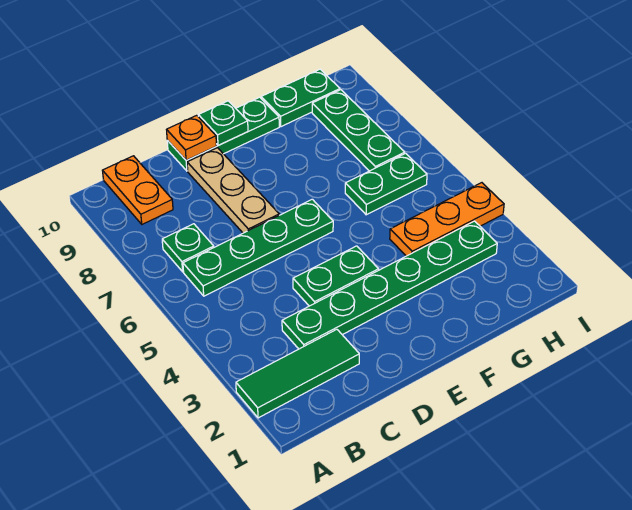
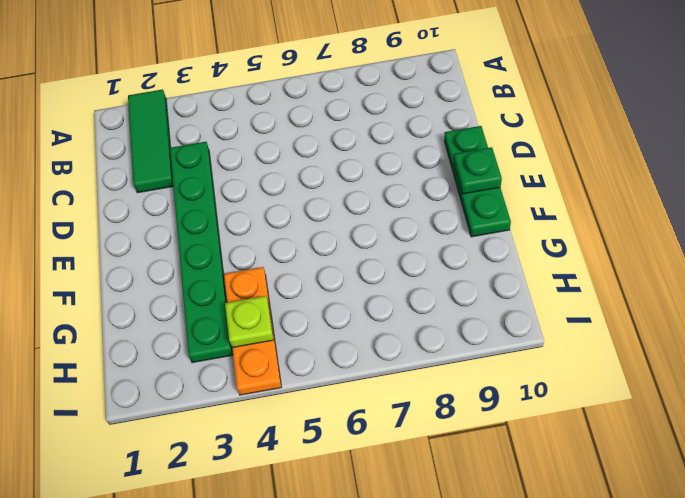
lime 1x1 plate [225,296,274,348] -> none
none -> green 1x4 plate [183,199,333,296]
none -> green 1x1 plate [162,224,214,272]
none -> orange 1x2 plate [102,156,173,224]

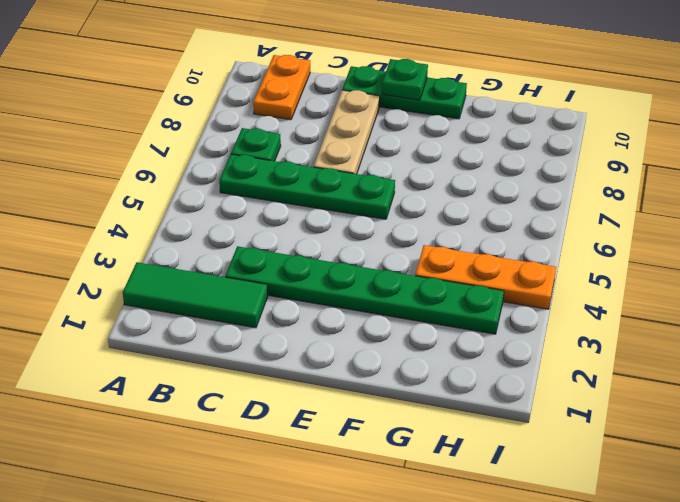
none -> green 1x2 plate [293,246,379,306]
none -> green 1x2 plate [345,153,427,215]
none -> green 1x2 plate [261,69,340,127]

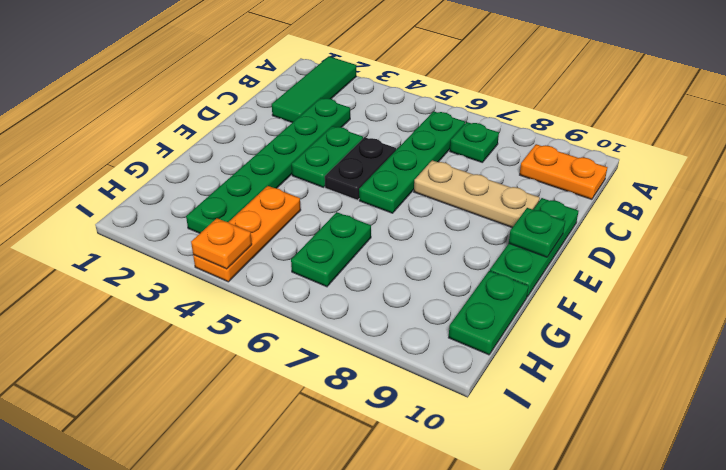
black 1x2 plate [325,137,396,200] -> none
orange 1x1 plate [191,218,252,269] -> orange 1x1 plate moved to [167,115,217,161]
none -> green 1x3 plate [312,90,405,171]

